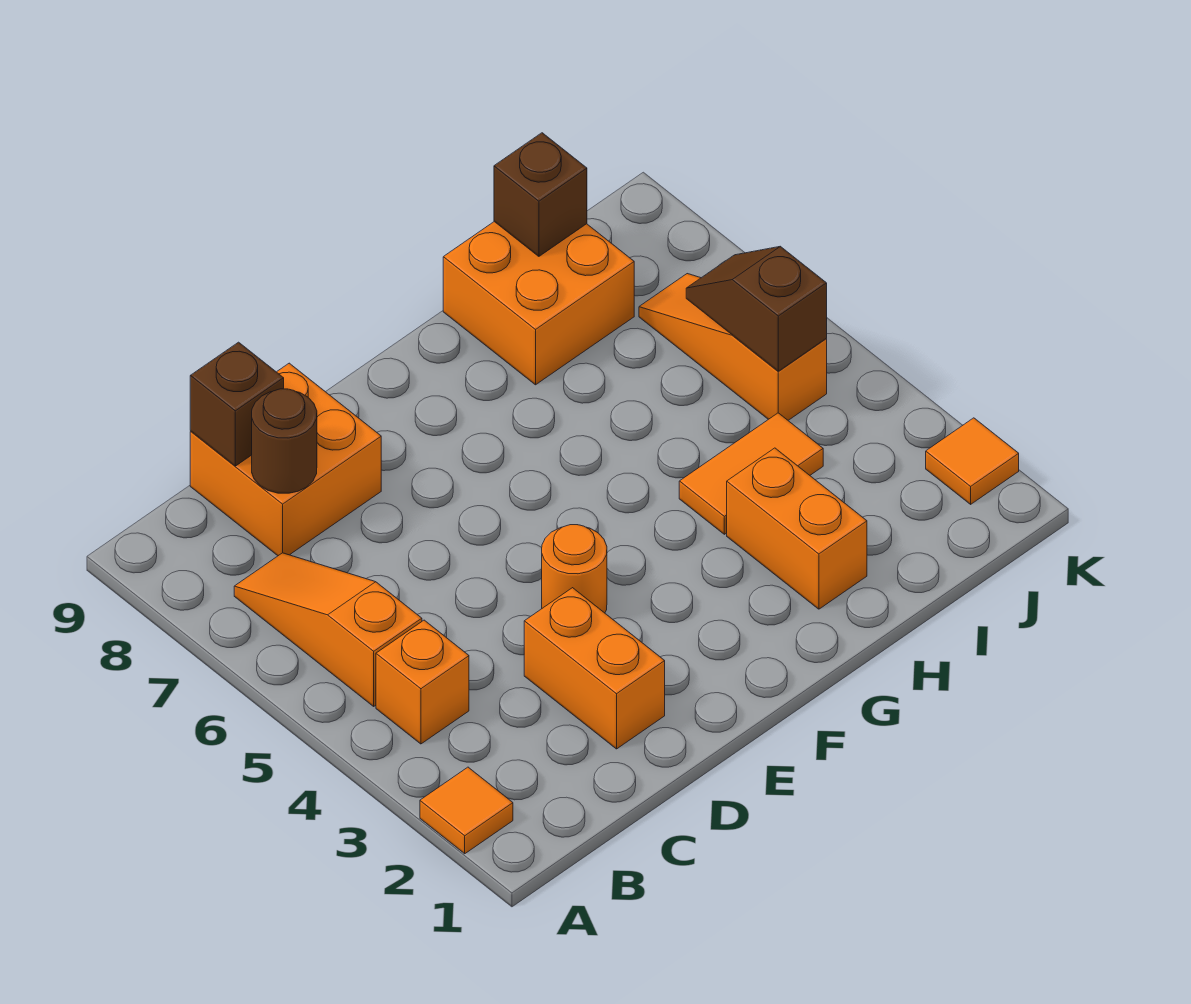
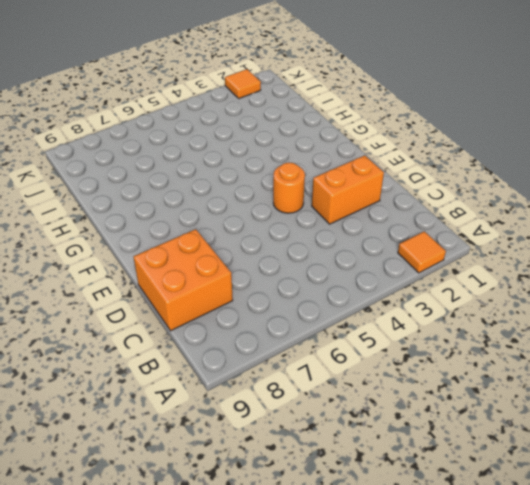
none -> orange 1x1 brick [376,620,469,744]
none -> orange 1x3 slope [234,553,422,706]
none -> orange 1x2 brick [727,448,867,609]

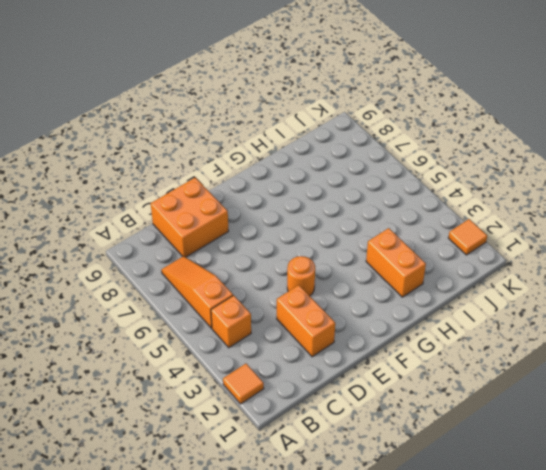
none -> orange 1x2 tile [679,413,823,534]
none -> orange 2x2 brick [443,222,634,385]
none -> orange 1x3 slope [639,274,827,420]

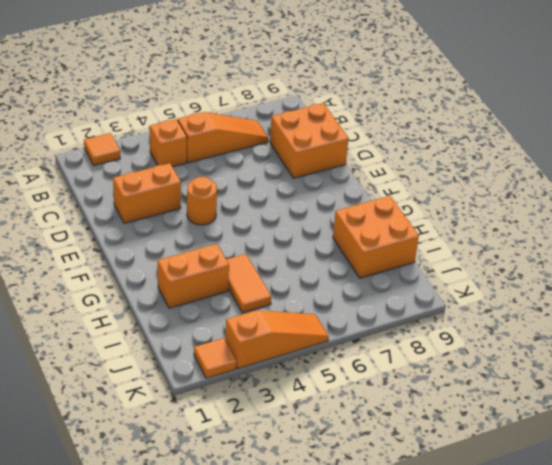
orange 1x3 slope [225,310,329,369] -> orange 1x3 slope moved to [639,274,827,420]
none -> brown 1x1 round brick [252,389,317,493]
none -> brown 1x1 brick [190,342,284,466]
none -> brown 1x1 brick [494,133,587,256]

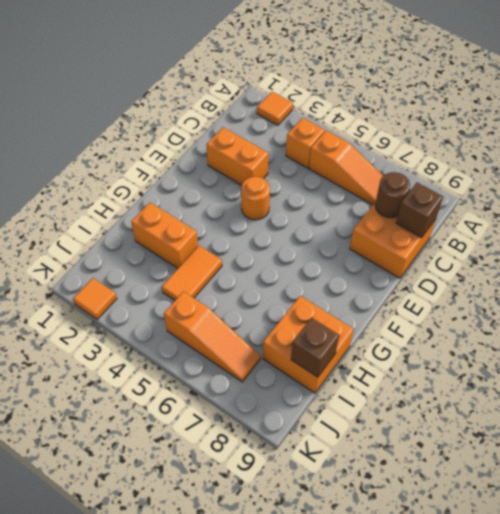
none -> brown 1x2 slope [686,246,827,371]

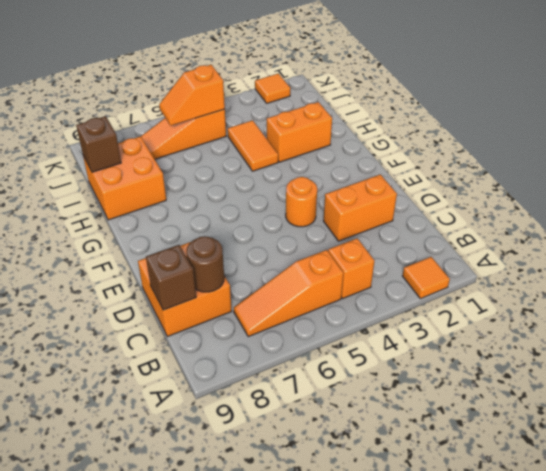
orange 1x2 slope [159,65,225,126] -> brown 1x2 slope [686,246,827,371]

